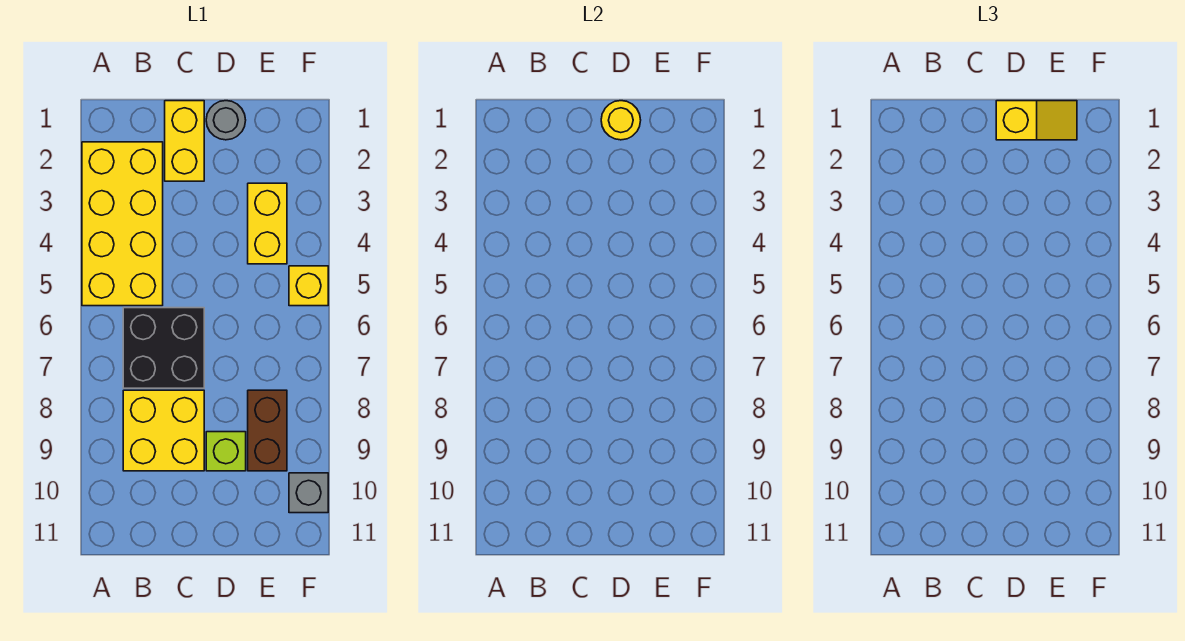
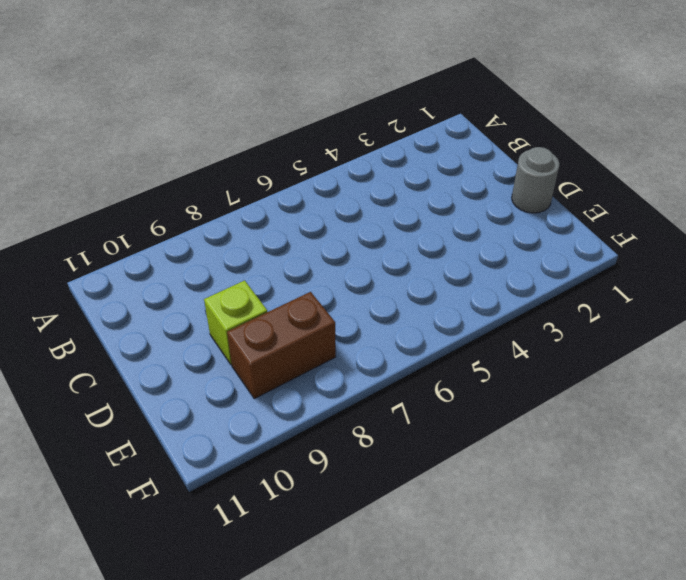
none -> yellow 2x4 brick [82,142,163,306]
none -> black 2x2 brick [123,308,204,388]
none -> yellow 2x2 brick [123,390,204,471]

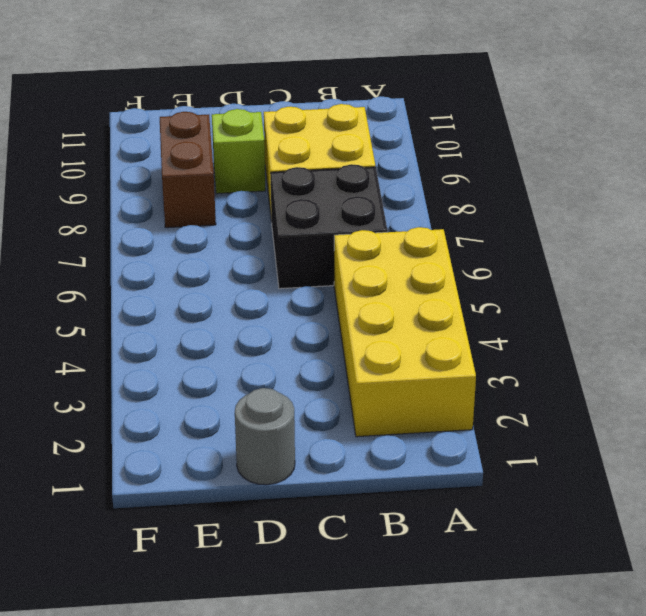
none -> yellow 1x2 brick [165,101,204,181]
none -> yellow 1x2 brick [248,183,287,264]
none -> yellow 1x1 brick [289,266,328,306]

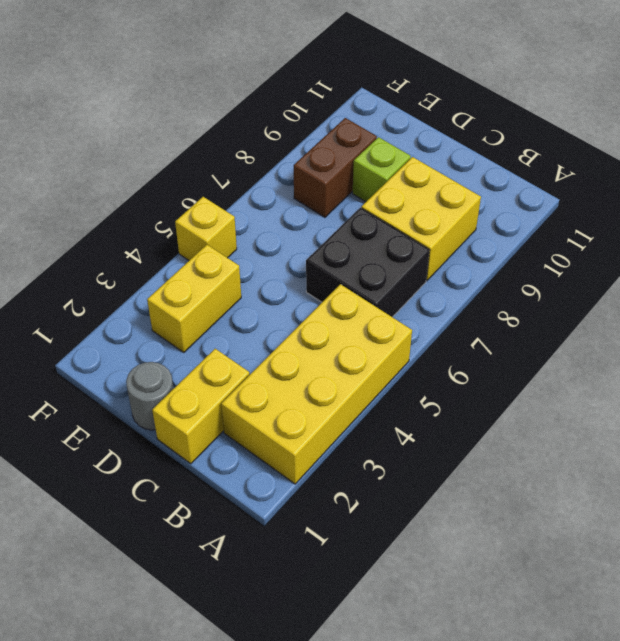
none -> grey 1x1 brick [289,473,328,513]
none -> yellow 1x1 round brick [601,101,641,140]
none -> yellow 1x2 slope [996,101,1077,140]

